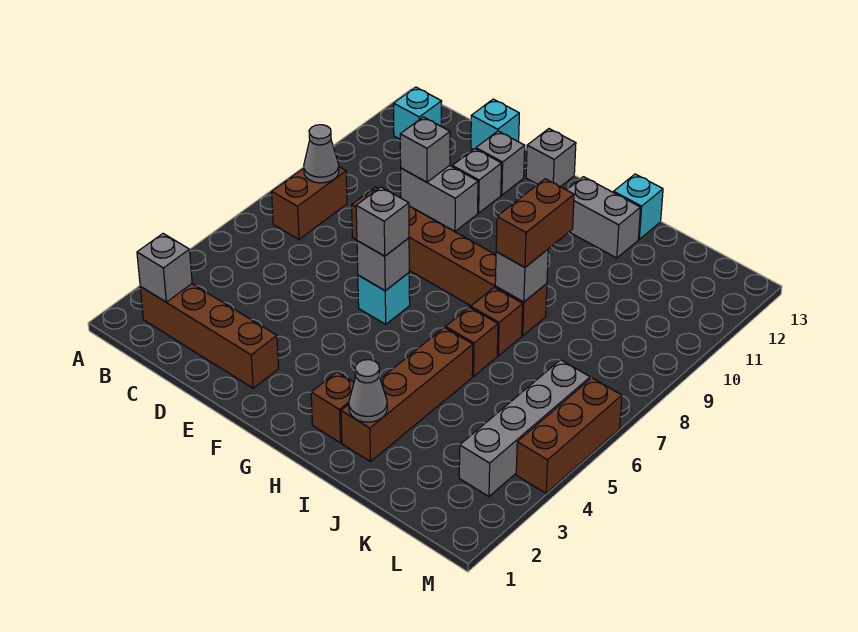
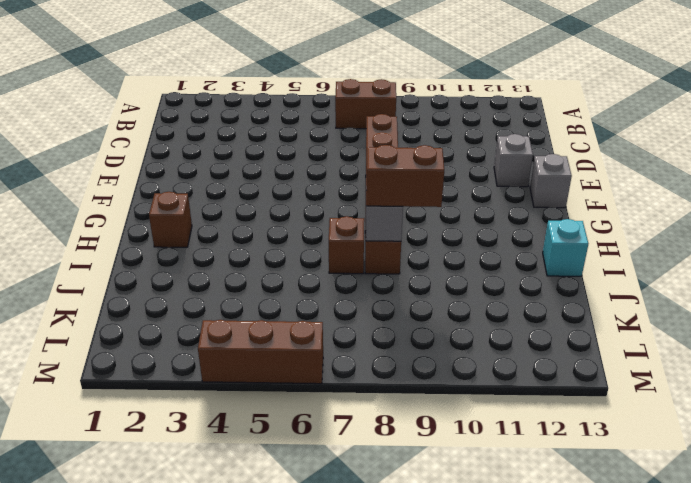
none -> brown 1x4 brick [140,284,279,388]
none -> cyan 1x1 brick [394,87,442,139]
none -> grey 1x2 brick [401,166,478,231]

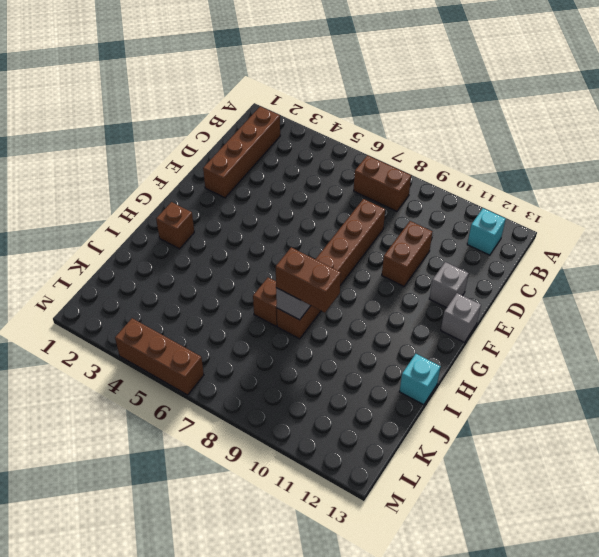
brown 1x2 brick [382,221,432,286] -> grey 1x2 brick [401,166,478,231]
none -> cyan 1x1 brick [471,99,519,149]
none -> grey 1x1 brick [452,149,502,213]
none -> cyan 1x1 brick [358,273,410,324]

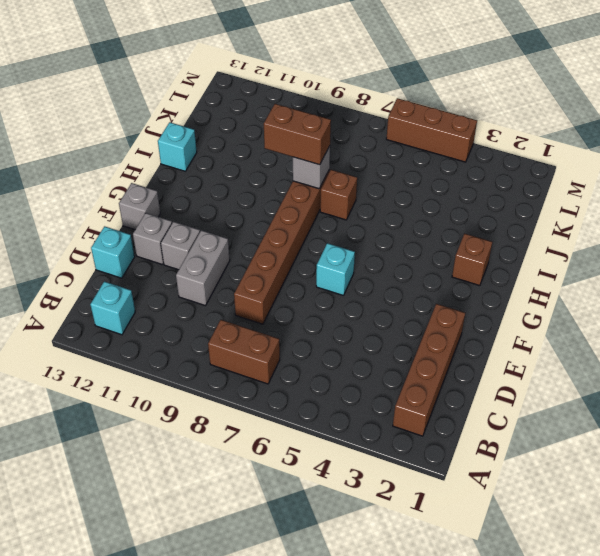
none -> grey 1x2 brick [567,177,641,258]
none -> brown 1x4 brick [341,327,473,462]
none -> brown 1x1 brick [446,307,498,376]

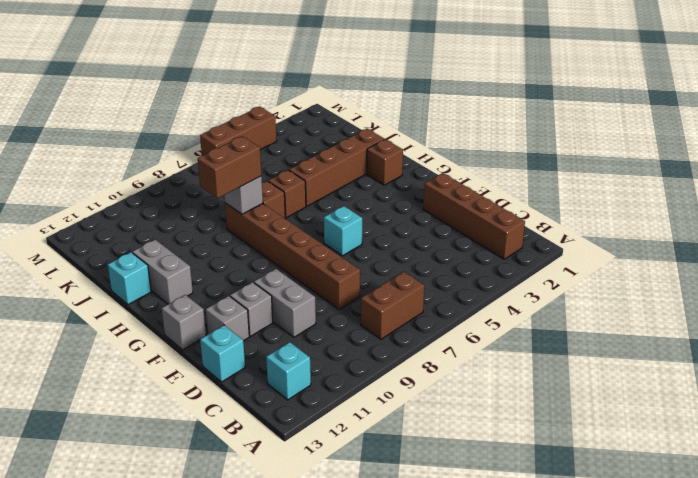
none -> grey 1x4 brick [459,360,590,496]
none -> grey 1x1 brick [137,234,192,302]
none -> grey 1x1 cone [304,125,339,183]

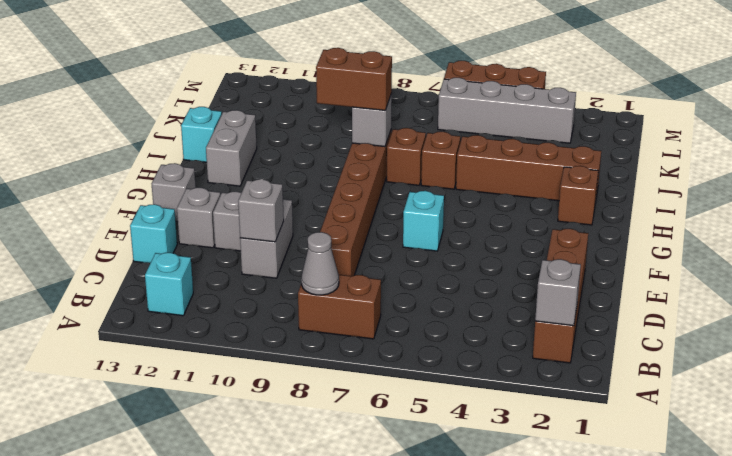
none -> grey 1x1 brick [357,238,409,291]
none -> grey 1x1 cone [349,360,387,422]
none -> grey 1x1 brick [356,187,409,256]

